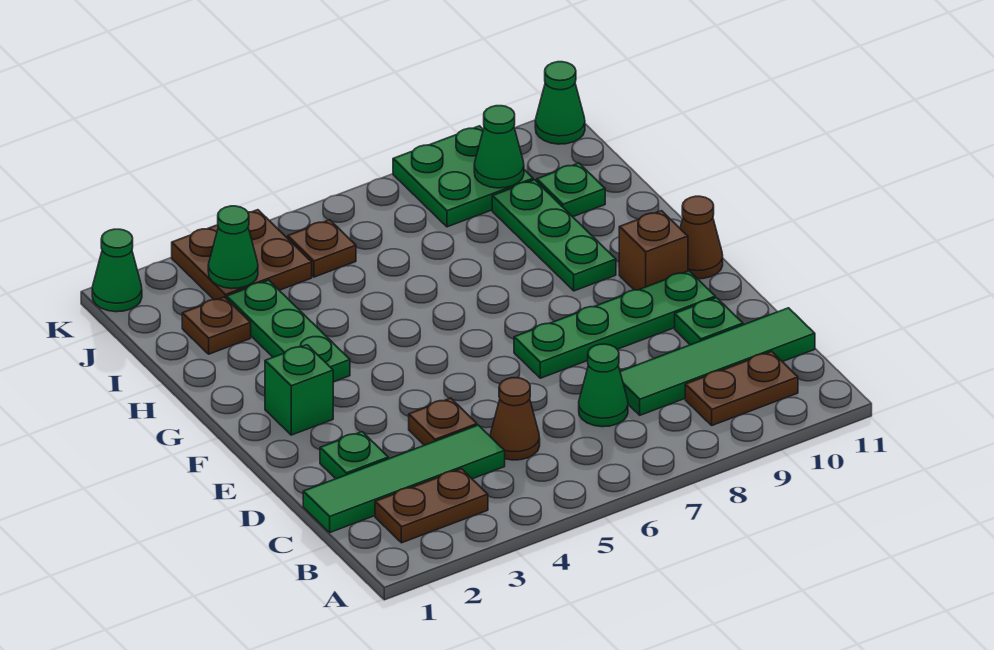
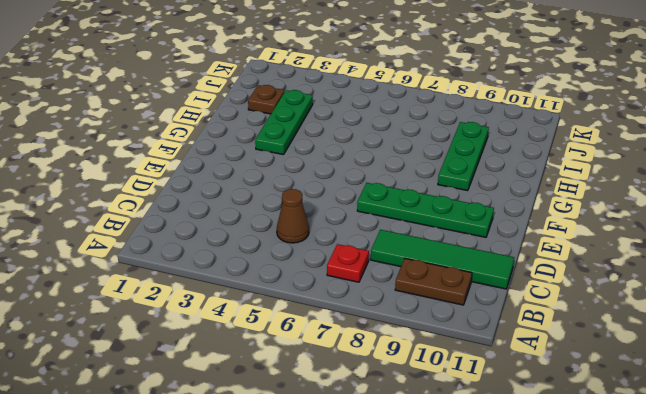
red 1x1 plate [327,244,369,282] -> none
none -> brown 1x2 plate [375,469,488,543]
none -> green 1x4 tile [303,425,505,532]
none -> green 1x1 cone [579,344,628,427]

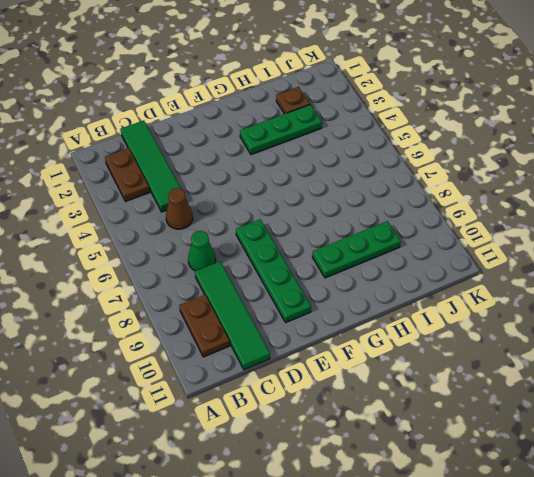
none -> green 1x1 plate [320,432,388,479]
none -> brown 1x1 plate [409,398,477,445]
none -> green 1x1 plate [675,298,743,345]

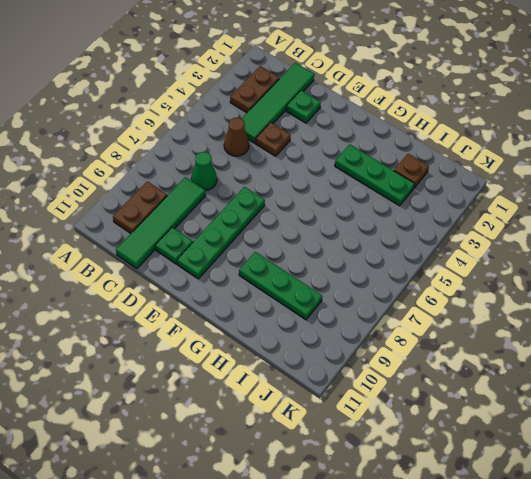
none -> green 1x1 brick [265,345,333,435]
none -> brown 1x1 brick [619,211,688,290]
none -> brown 1x1 cone [680,196,723,279]

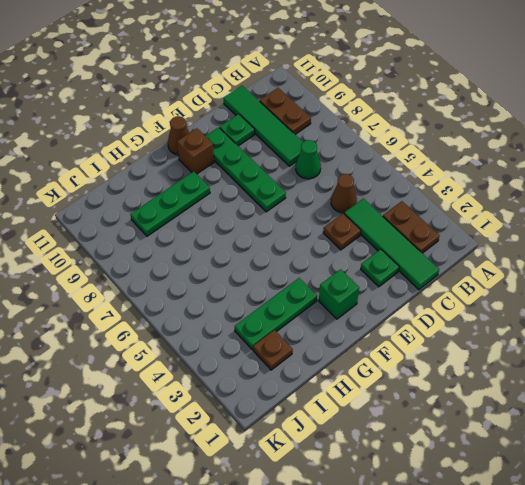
none -> green 1x1 plate [537,163,605,217]
none -> brown 2x2 plate [172,210,312,300]
none -> brown 1x1 plate [288,220,356,277]

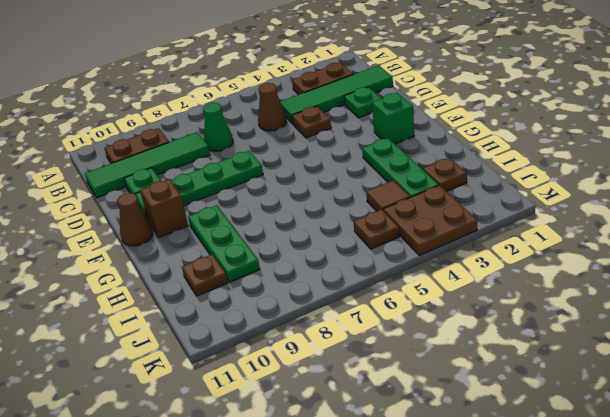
brown 1x1 tile [366,180,410,211] -> none
brown 1x1 plate [182,254,228,296] -> green 1x1 plate [537,163,605,217]
none -> green 2x2 plate [393,126,533,227]
none -> green 1x1 cone [92,229,142,312]
none -> green 1x1 cone [535,62,585,144]

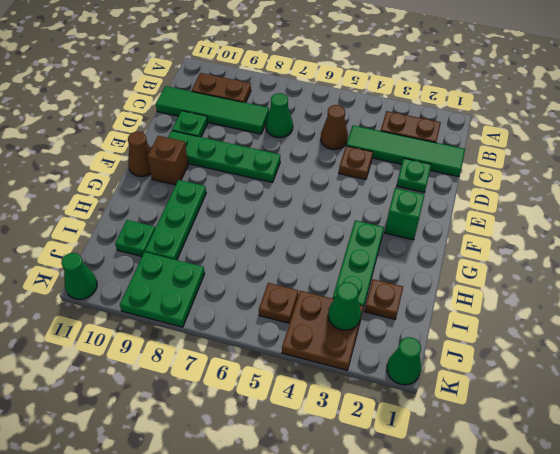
none -> green 1x1 cone [474,106,524,188]

